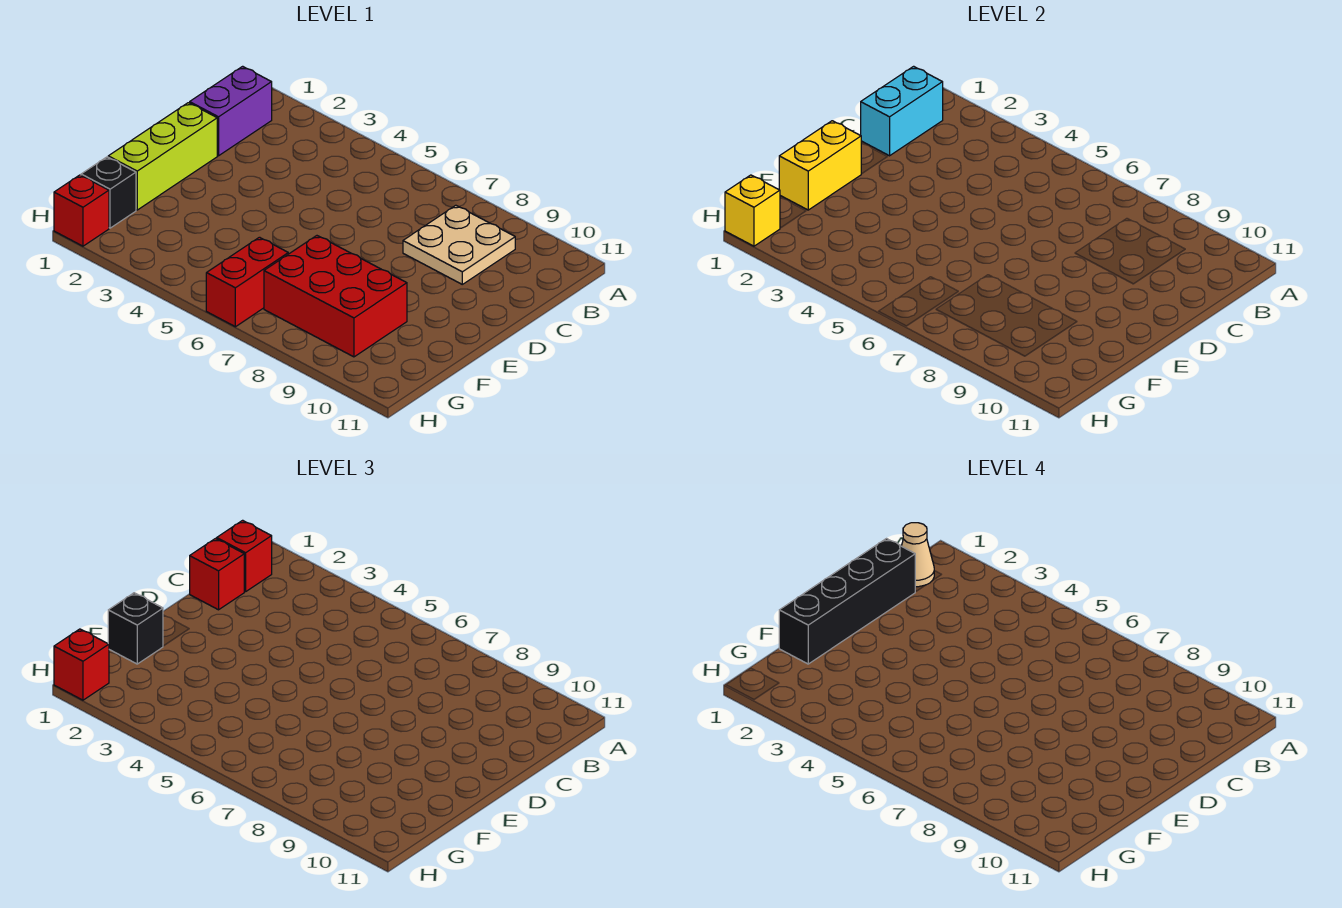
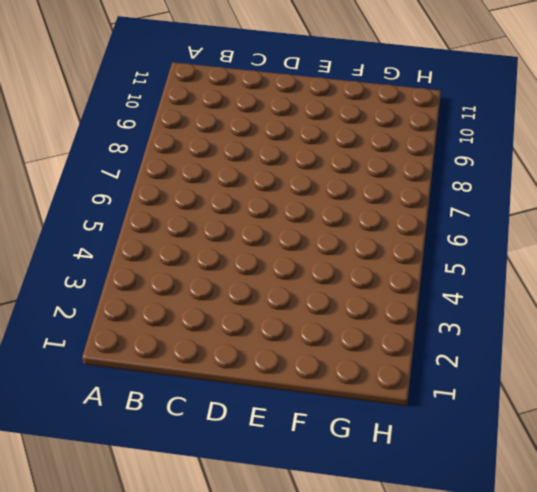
none -> purple 1x2 brick [190,66,272,156]
none -> tan 2x2 plate [403,205,515,284]
none -> lime 1x3 brick [108,103,217,210]

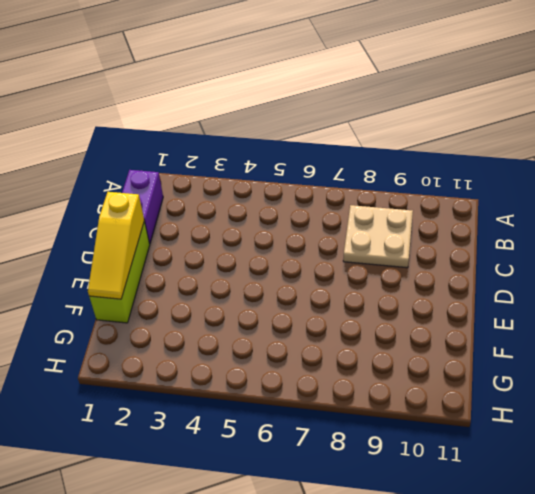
yellow 1x3 slope [88,192,144,299] -> yellow 1x2 brick [779,121,861,210]
none -> red 2x3 brick [264,236,407,357]
none -> black 1x1 brick [81,157,136,228]
none -> red 1x2 brick [206,237,288,327]

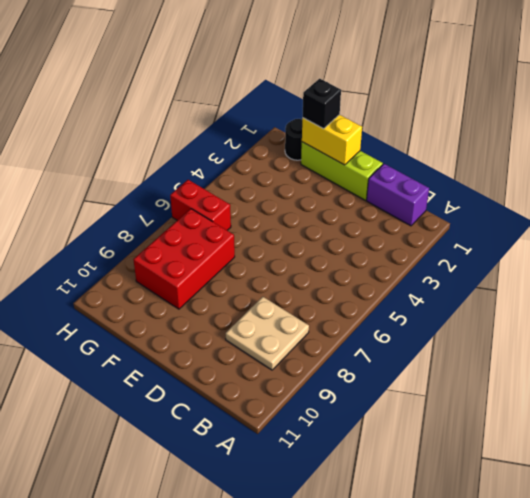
black 1x1 round brick [285,119,302,160] -> black 1x1 brick [81,157,136,228]
none -> red 1x1 brick [54,175,109,246]
none -> cyan 1x2 brick [861,66,943,156]
none -> yellow 1x1 brick [725,175,780,246]

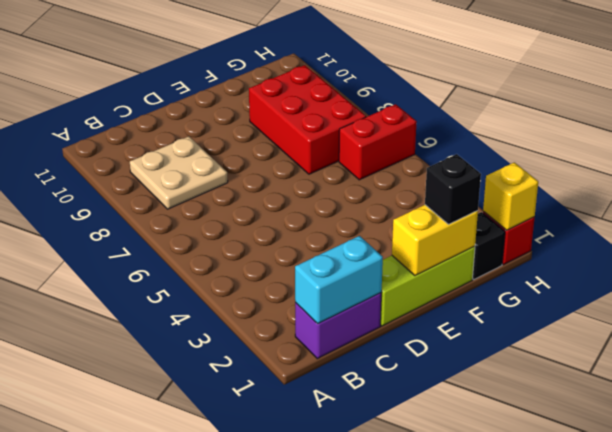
none -> red 1x1 brick [217,520,272,592]
none -> red 1x1 brick [190,539,244,610]
none -> red 1x1 brick [54,629,109,700]

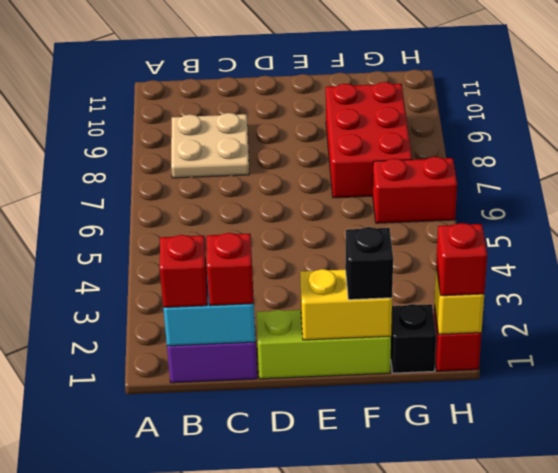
none -> tan 1x1 cone [902,523,934,587]
none -> black 1x4 brick [779,539,915,664]

